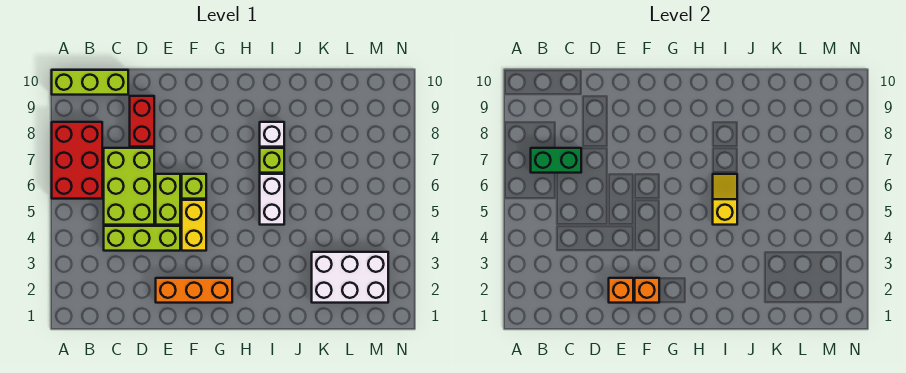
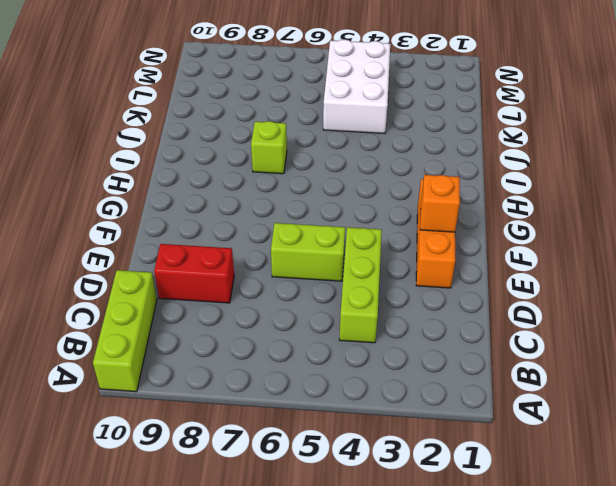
white 2x3 brick [323,40,390,134] -> white 2x3 brick moved to [312,252,388,303]
none -> red 2x3 brick [52,122,102,199]
none -> lime 2x3 brick [104,148,154,225]
none -> yellow 1x2 brick [182,200,206,251]

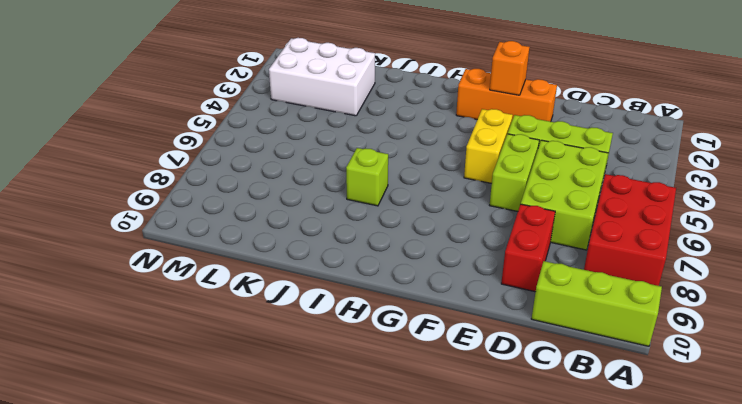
none -> lime 1x1 brick [182,174,206,199]
none -> white 1x2 brick [260,174,284,225]
none -> white 1x1 brick [260,122,284,147]

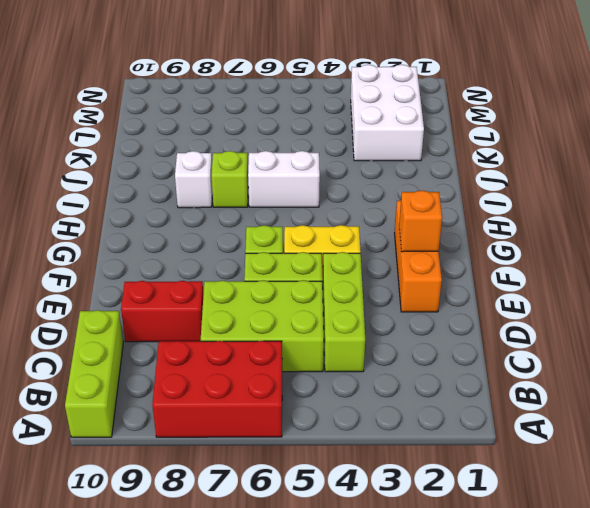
none -> green 1x2 brick [531,148,581,173]
none -> orange 1x1 brick [609,278,633,303]
none -> yellow 1x2 slope [713,174,737,225]

